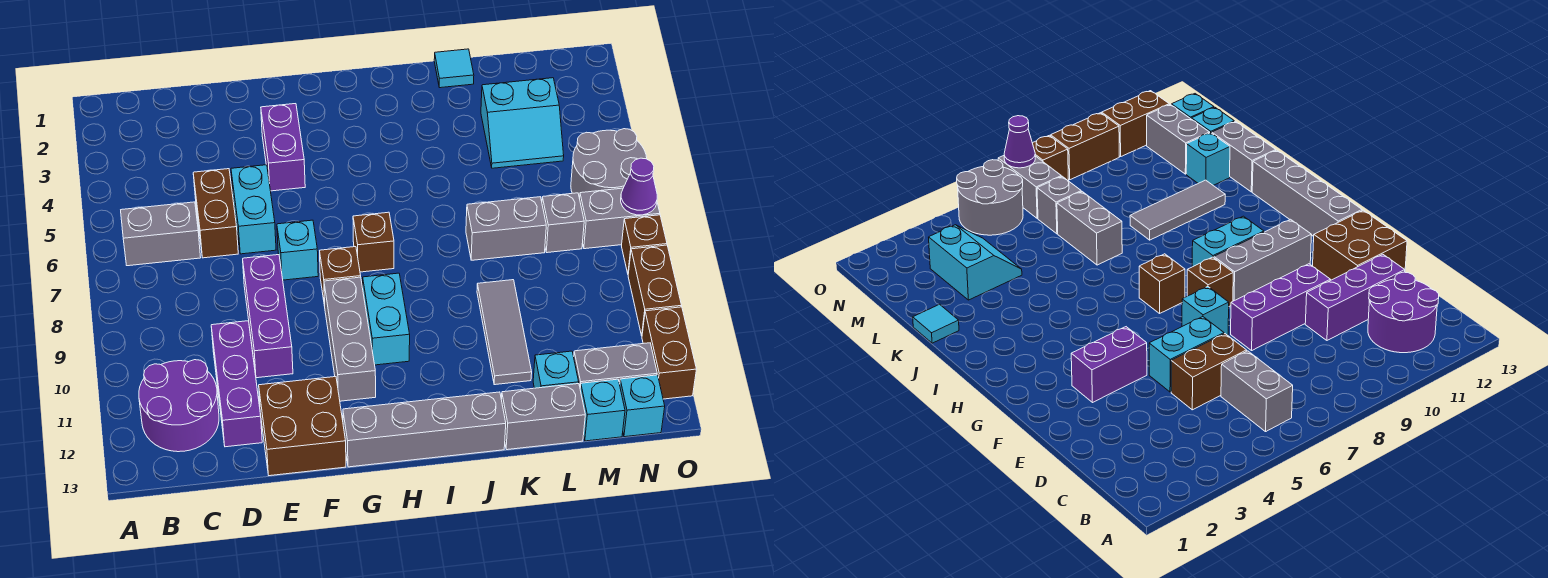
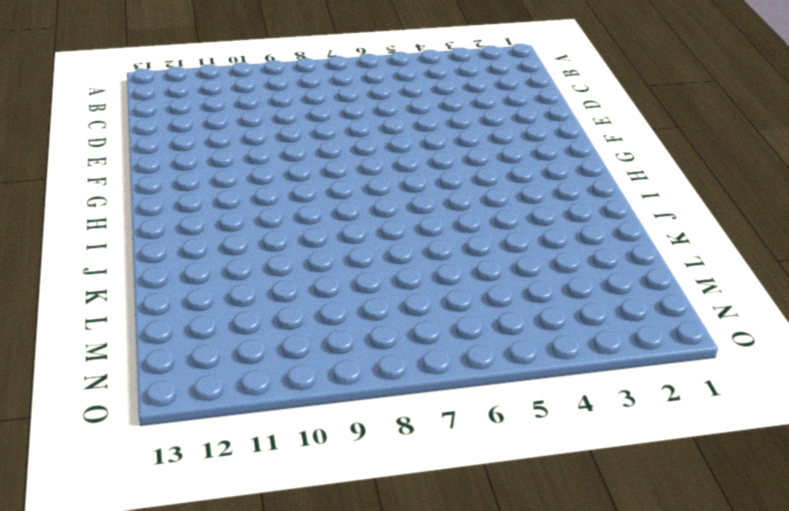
none -> grey 1x2 brick [121,202,201,266]
none -> purple 2x2 round brick [139,360,219,452]
none -> brown 1x2 brick [193,169,238,258]
none -> purple 1x3 brick [211,321,262,447]

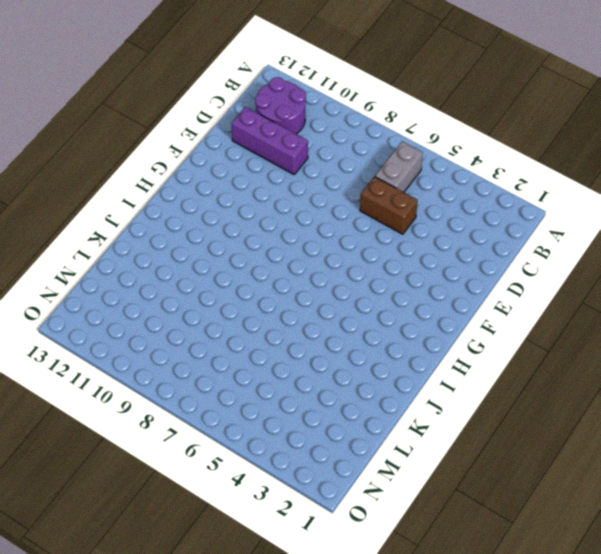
none -> cyan 1x2 brick [231,165,276,254]
none -> purple 1x3 brick [243,255,293,378]
none -> brown 2x2 brick [259,377,346,476]
none -> purple 1x2 brick [261,104,305,191]

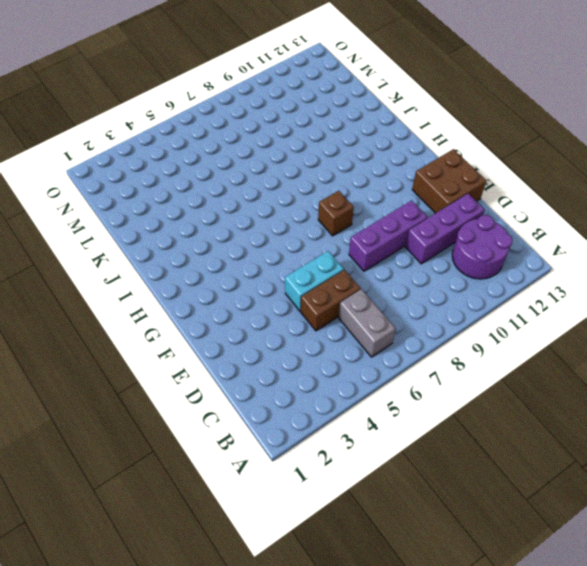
none -> purple 1x2 brick [261,104,305,191]
none -> cyan 1x1 brick [277,220,318,280]
none -> grey 1x3 brick [324,277,376,401]
none -> grey 1x4 brick [343,392,506,467]

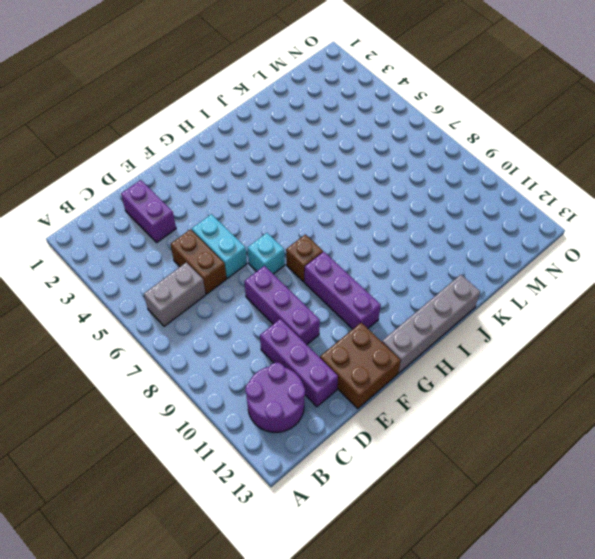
purple 1x2 brick [121,180,176,242] -> purple 1x2 brick moved to [261,104,305,191]
purple 1x3 brick [304,252,381,329] -> grey 1x3 brick [324,277,376,401]
none -> brown 1x1 brick [353,212,394,272]
none -> cyan 1x2 brick [363,273,410,365]
none -> cyan 1x1 tile [434,49,474,88]
none -> grey 1x2 brick [466,197,546,260]

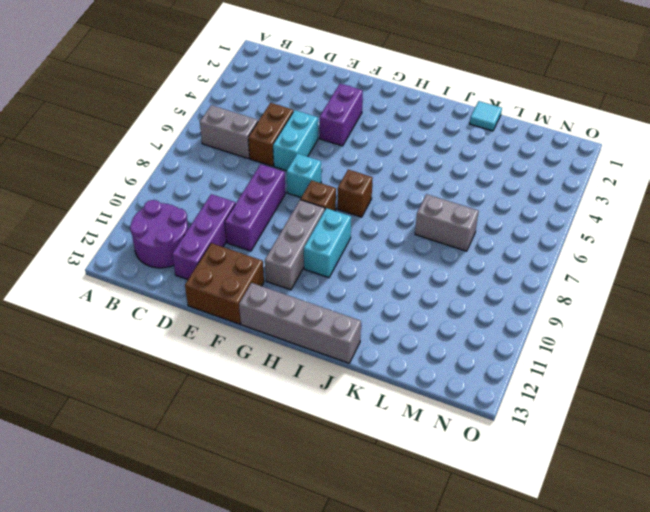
none -> grey 1x3 tile [477,280,532,385]
none -> grey 1x2 brick [501,384,585,450]
none -> cyan 2x2 slope [481,78,564,168]
none -> cyan 1x1 brick [533,351,579,388]

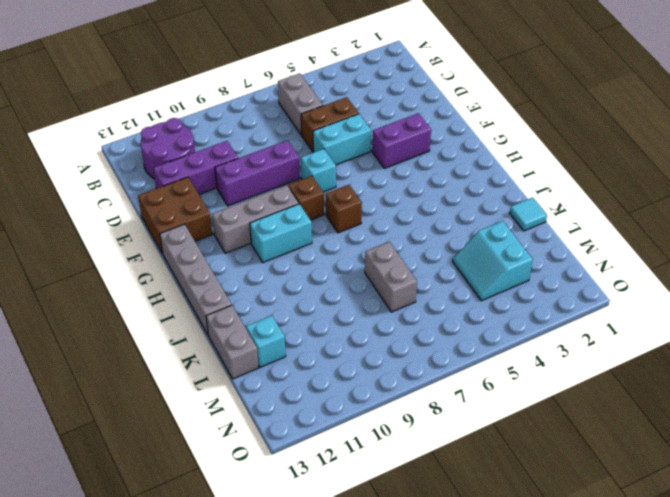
none -> grey 1x3 tile [477,280,532,385]
none -> grey 1x1 brick [542,193,584,253]
none -> grey 1x2 brick [574,343,657,388]
none -> cyan 1x1 brick [580,379,625,441]

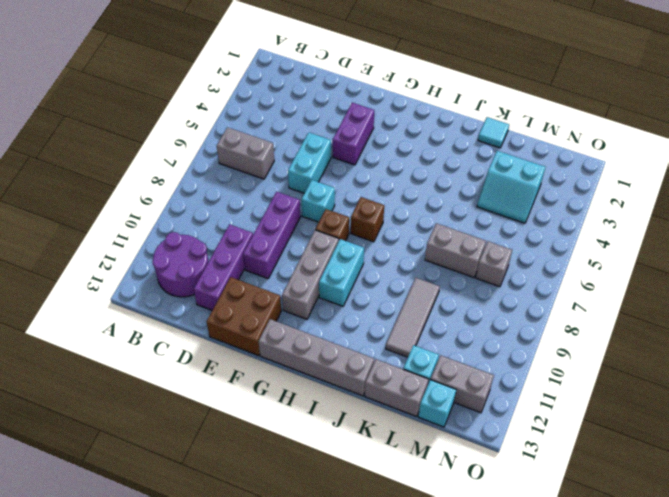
none -> brown 1x2 brick [193,169,238,258]
none -> grey 2x2 round brick [571,129,647,198]
none -> grey 1x2 brick [580,188,660,249]
none -> cyan 1x1 brick [620,375,665,437]

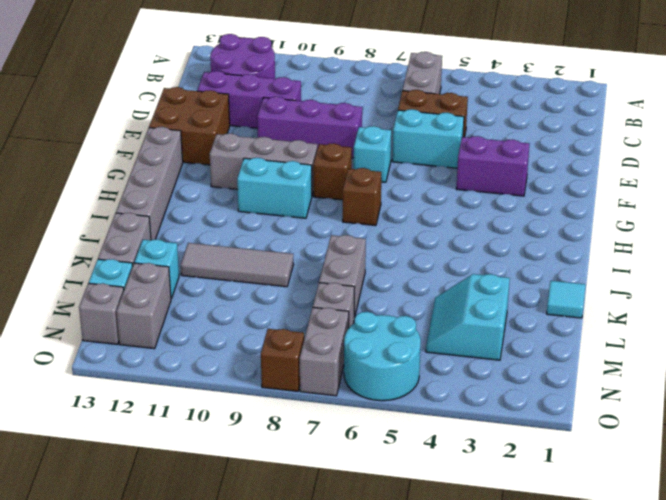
cyan 2x2 round brick [344,312,421,401] -> grey 2x2 round brick [571,129,647,198]
grey 1x1 brick [79,283,124,344] -> cyan 1x1 brick [620,375,665,437]
none -> brown 1x2 brick [628,245,682,336]
none -> brown 1x2 brick [642,307,696,399]
none -> purple 1x1 cone [621,158,657,215]

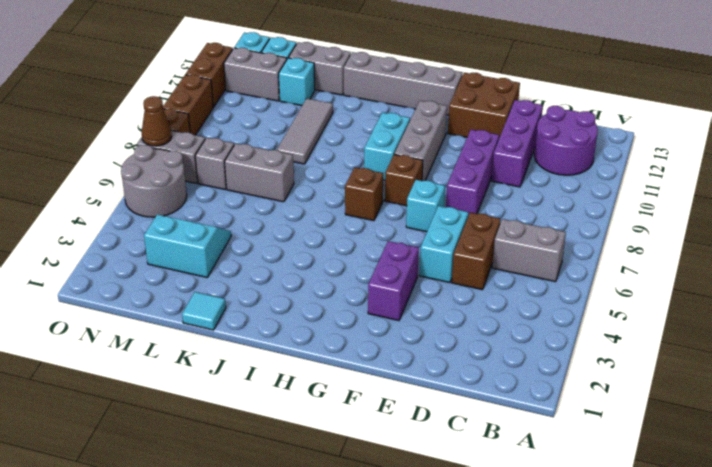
brown 1x1 cone [142,96,172,146] -> purple 1x1 cone [621,158,657,215]

